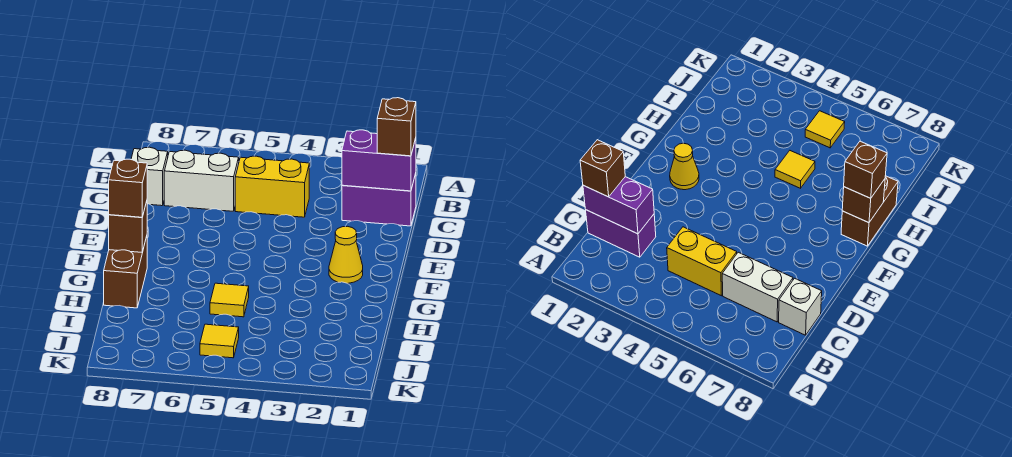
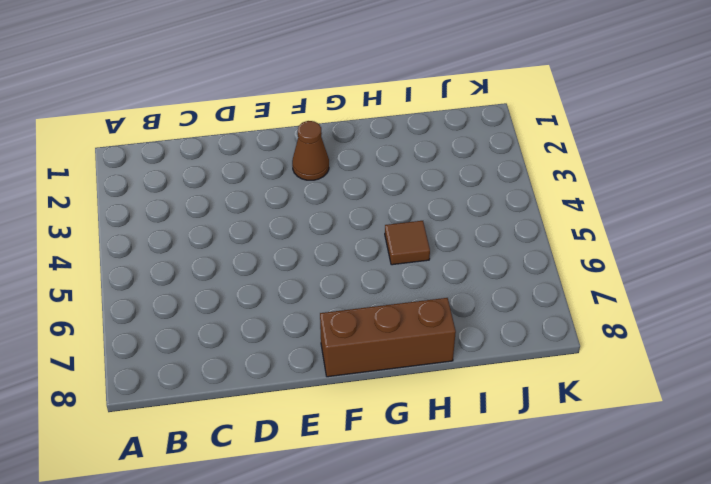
brown 1x1 cone [292,121,329,180] -> yellow 1x1 cone [329,226,363,283]
brown 1x3 brick [320,298,456,377] -> brown 1x2 brick [104,236,147,308]
brown 1x1 tile [385,221,430,265] -> yellow 1x1 tile [210,283,249,317]
none -> purple 1x2 brick [342,173,416,226]
none -> yellow 1x2 brick [235,156,309,217]
none -> white 1x2 brick [164,150,239,211]

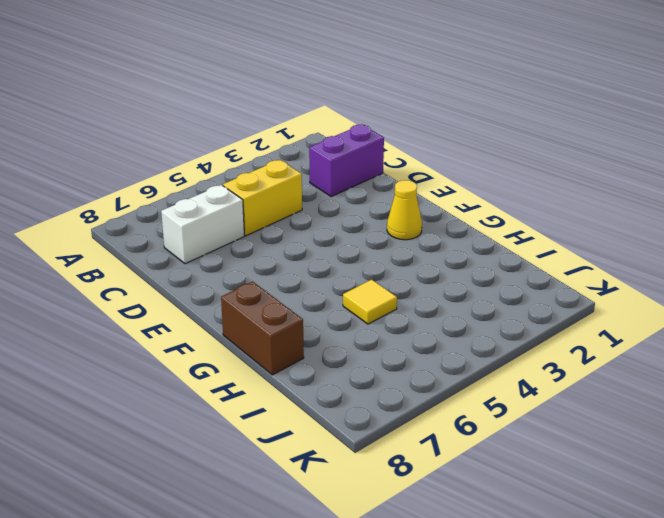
none -> white 1x1 brick [131,147,168,206]
none -> yellow 1x1 tile [200,324,239,358]
none -> purple 1x2 brick [342,130,416,191]

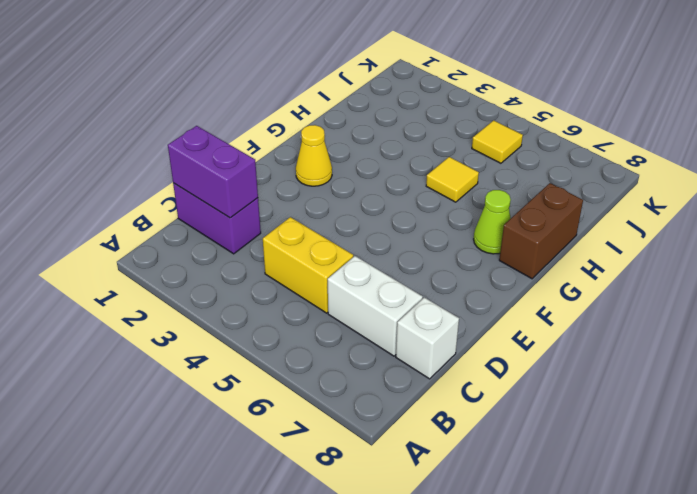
lime 1x1 cone [474,190,511,254] -> none
none -> brown 1x1 brick [109,201,147,252]
none -> brown 1x1 brick [377,98,416,156]
none -> brown 1x1 brick [109,159,147,217]

